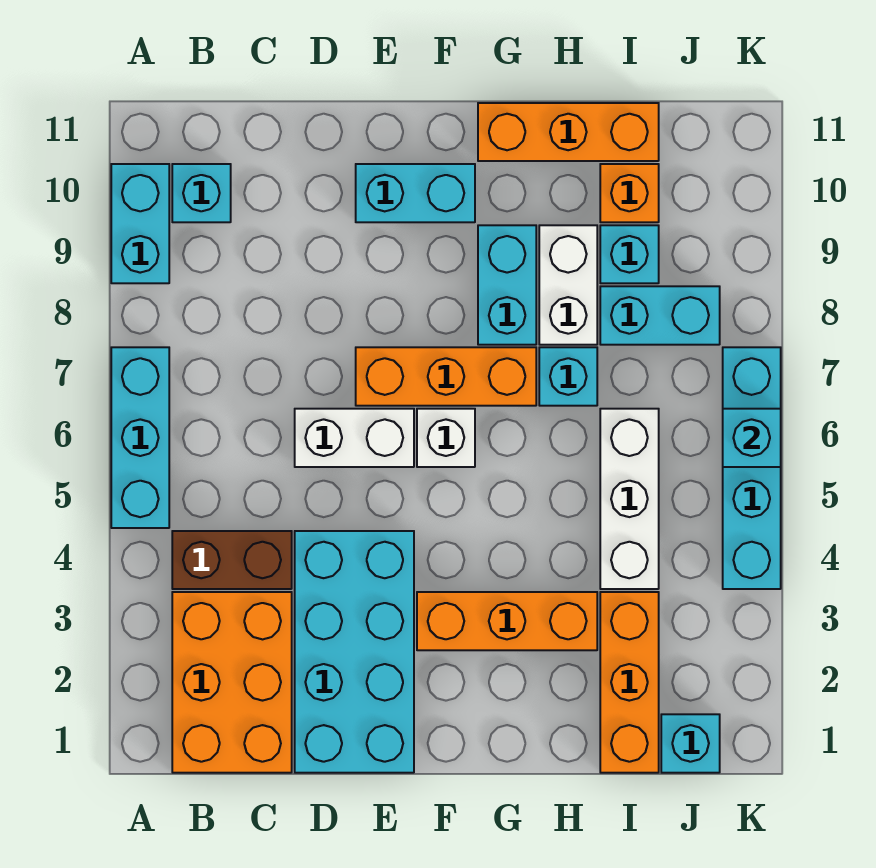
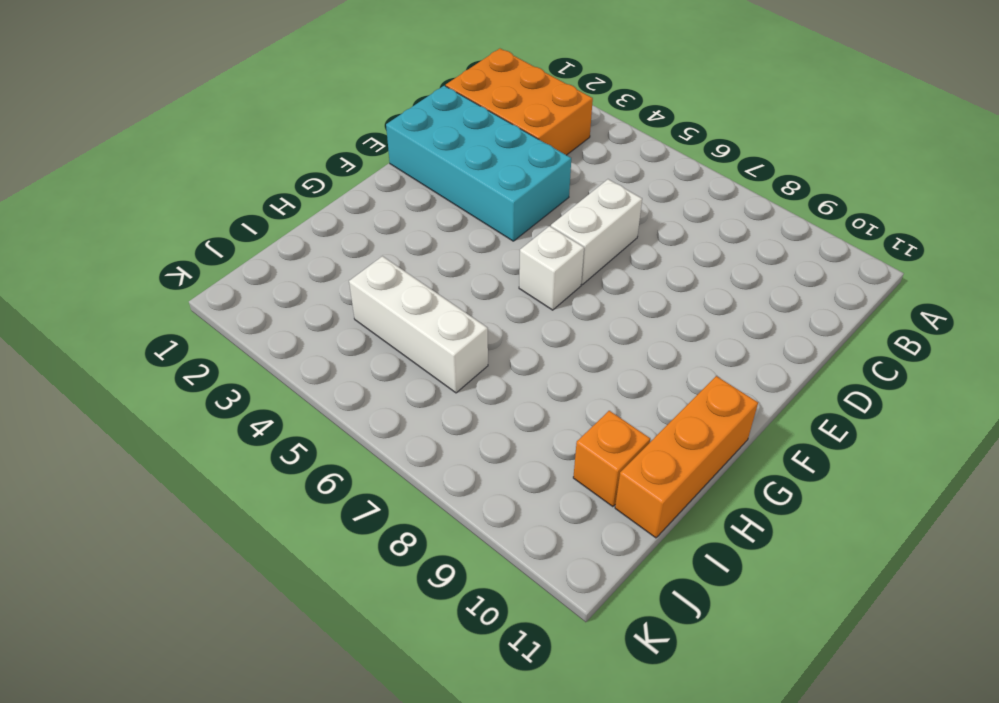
none -> cyan 1x3 brick [111,347,169,528]
none -> cyan 1x2 brick [111,164,169,283]
none -> brown 1x2 brick [172,531,292,589]

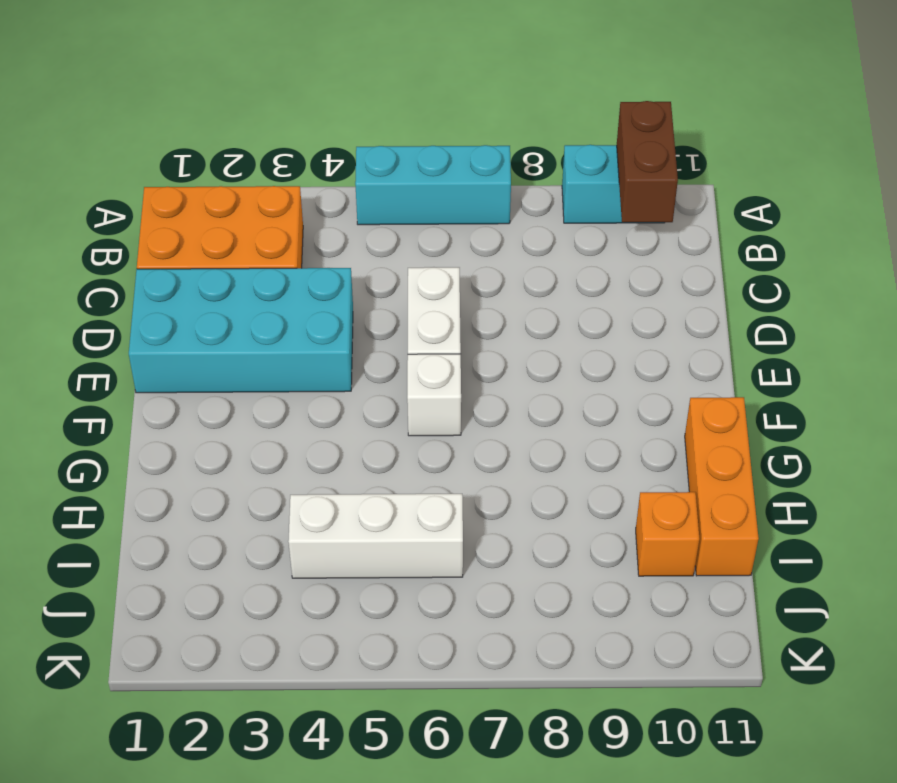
brown 1x2 brick [617,101,678,222] -> brown 1x2 brick moved to [172,531,292,589]
none -> cyan 1x1 brick [172,164,231,222]
none -> orange 1x3 brick [356,347,536,406]
none -> cyan 1x2 brick [356,164,475,222]

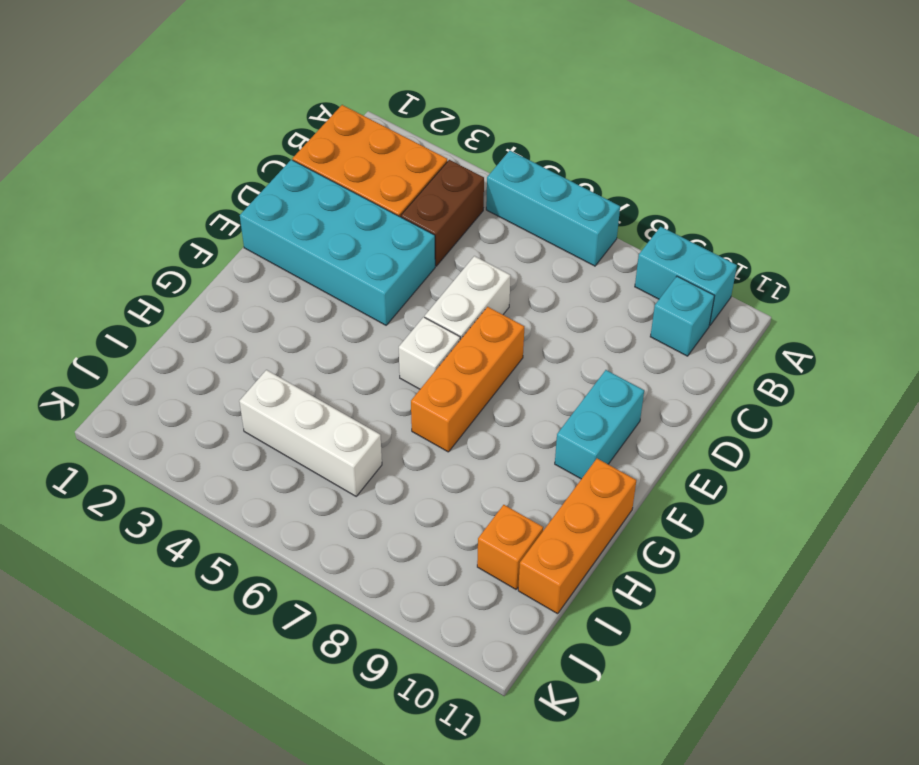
none -> orange 1x3 brick [417,592,597,650]
none -> cyan 1x2 brick [478,225,536,345]
none -> cyan 1x1 brick [539,347,597,406]

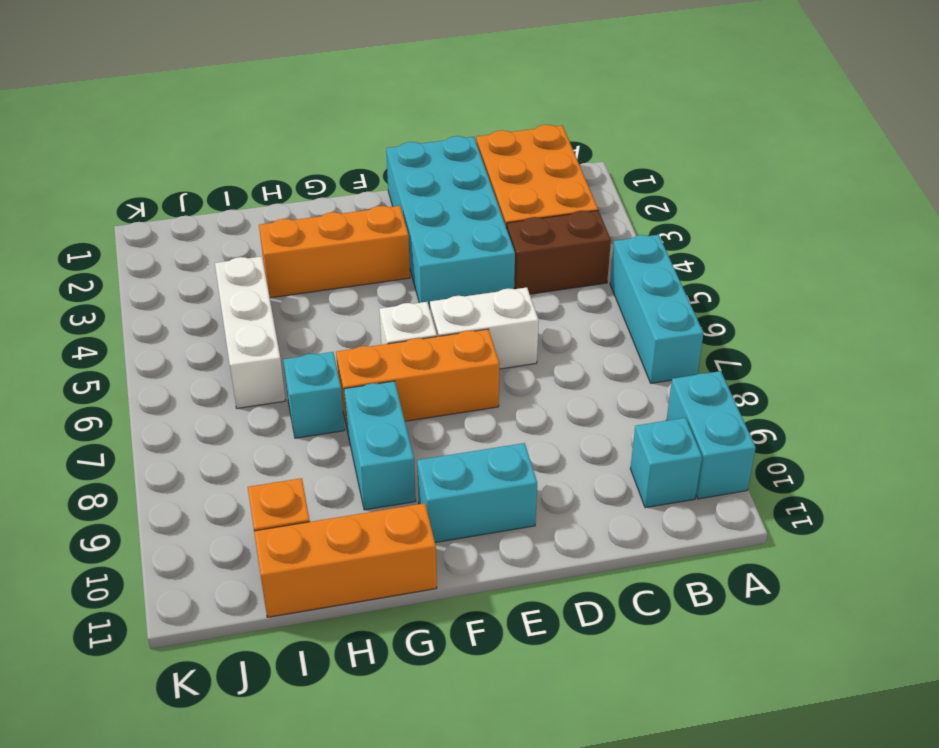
none -> white 1x2 brick [539,225,597,345]
none -> orange 1x3 brick [600,592,659,773]
none -> cyan 1x2 brick [600,286,720,345]

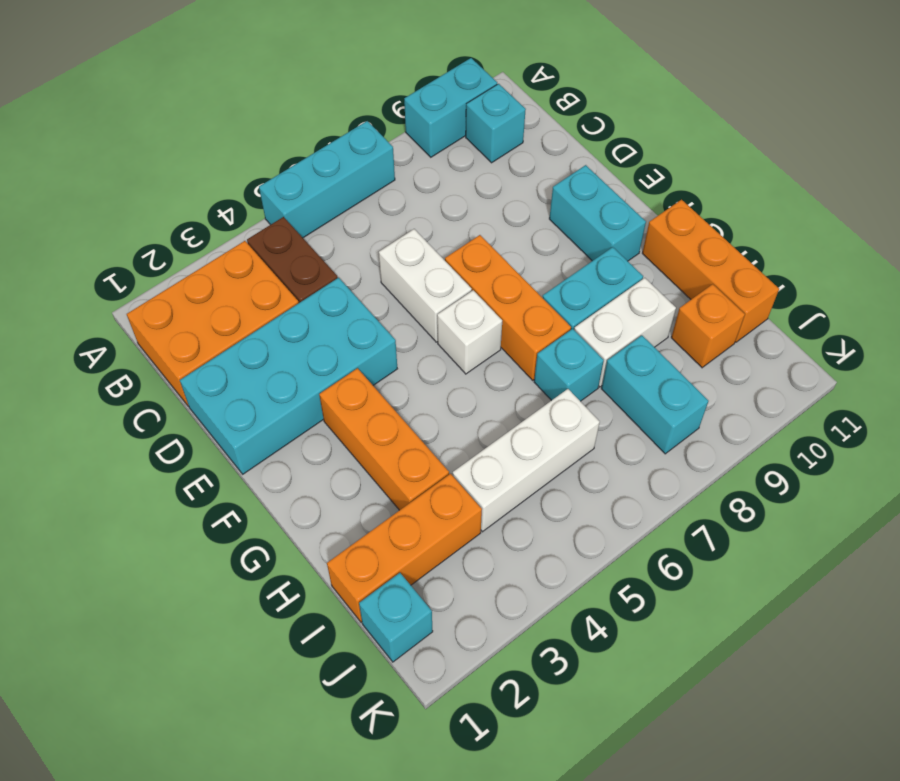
none -> cyan 1x1 brick [600,225,659,283]
none -> cyan 1x4 brick [723,347,781,589]
none -> cyan 1x1 brick [723,409,781,467]

